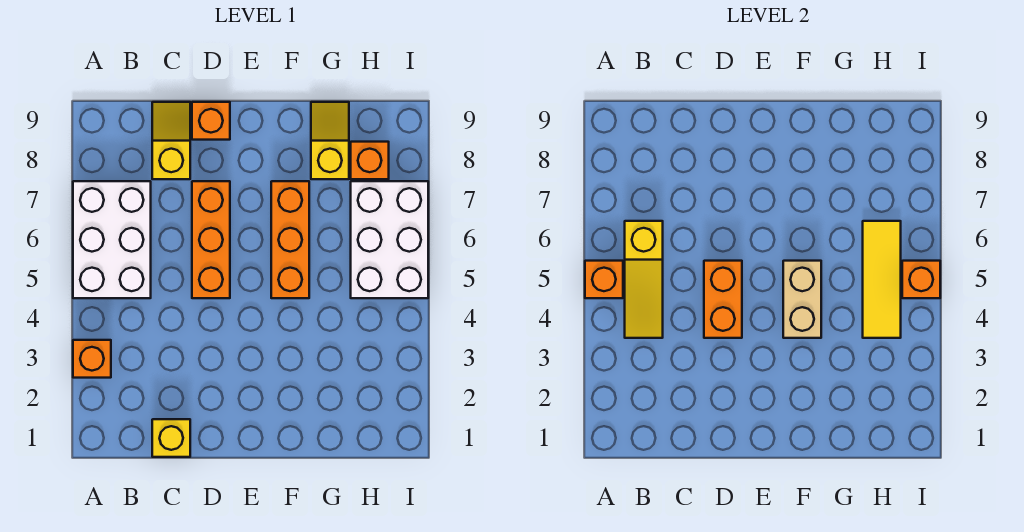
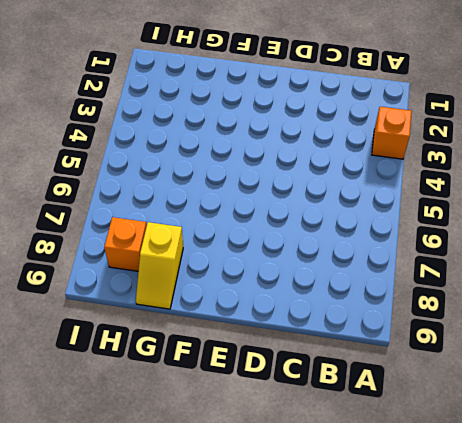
none -> white 2x3 brick [73,181,151,298]
none -> yellow 1x1 brick [152,419,190,457]
none -> yellow 1x2 slope [152,102,190,179]

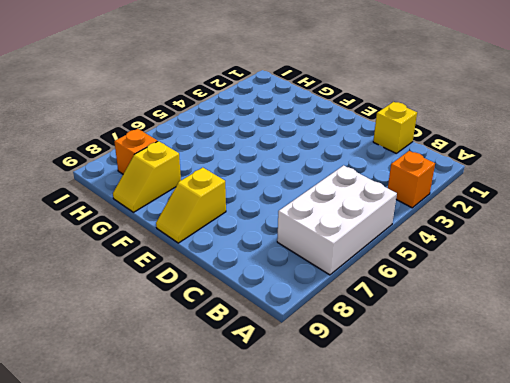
yellow 1x2 slope [156,168,226,243] -> yellow 1x2 slope moved to [152,102,190,179]
none -> orange 1x3 brick [192,181,230,298]
none -> orange 1x1 brick [192,102,230,140]
none -> orange 1x3 brick [271,181,309,298]

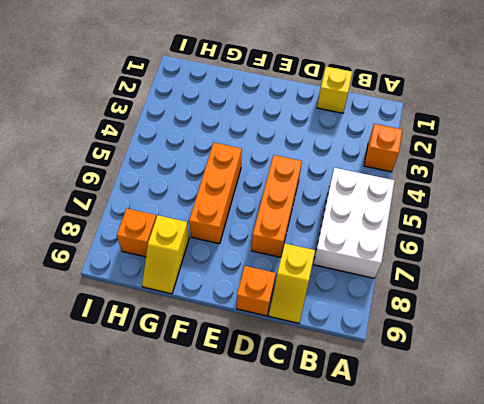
none -> white 2x3 brick [351,181,428,298]
none -> orange 1x1 brick [585,261,623,298]
none -> yellow 1x3 slope [625,221,663,338]

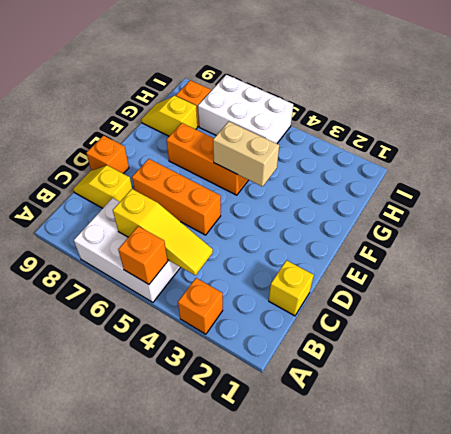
none -> orange 1x2 brick [704,261,742,338]
none -> yellow 1x3 tile [863,221,901,338]
none -> orange 1x1 brick [902,261,940,298]

